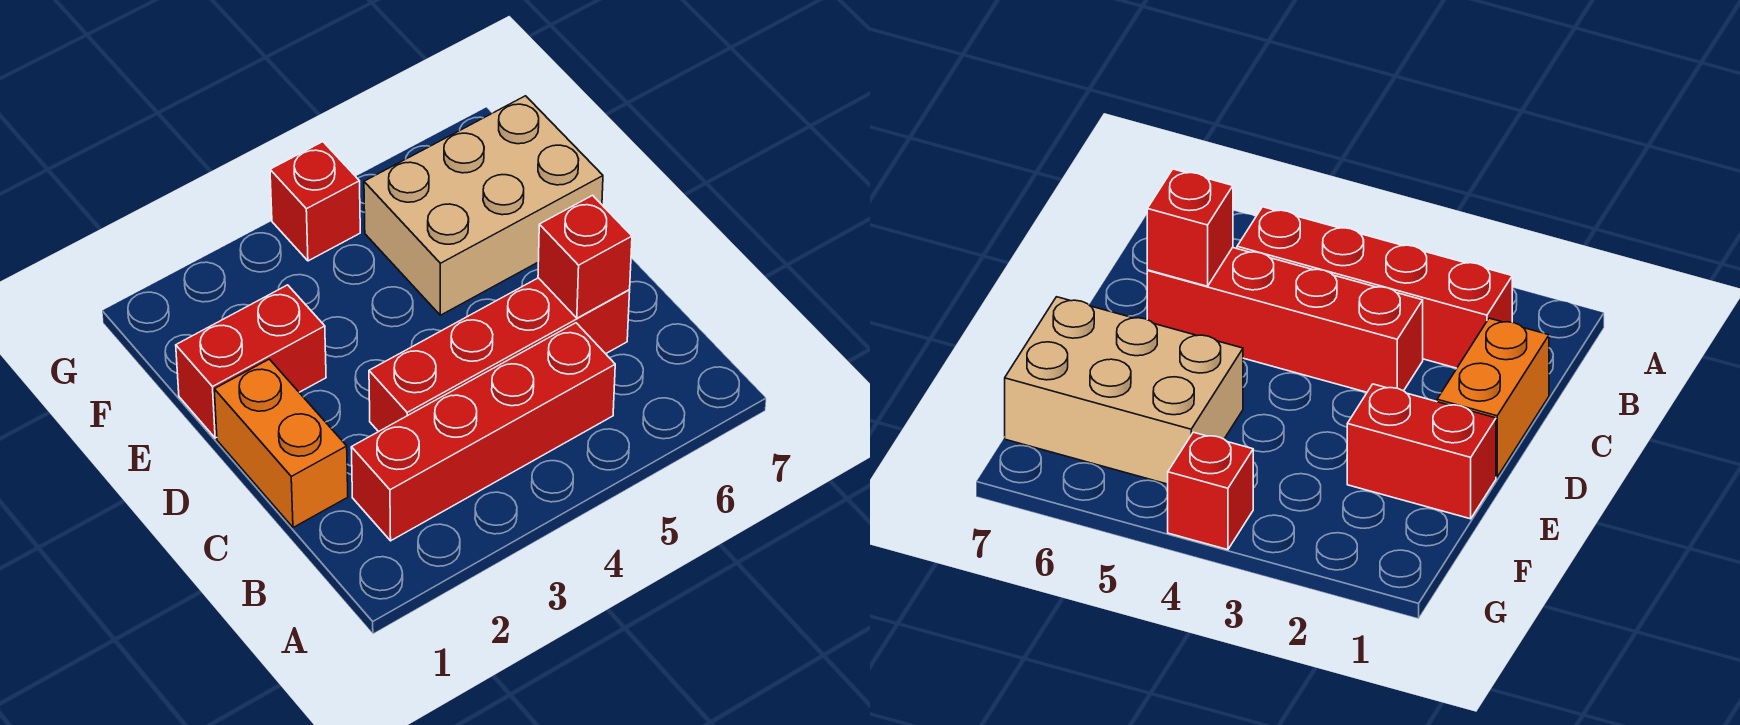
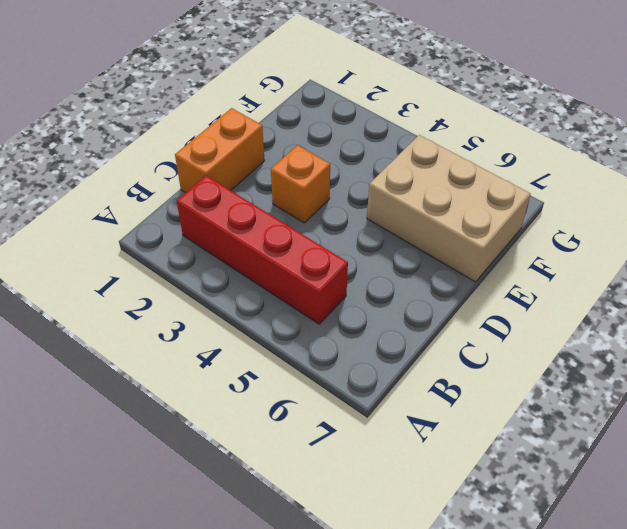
orange 1x1 brick [271,145,330,223] -> none
none -> red 1x4 brick [369,278,630,432]
none -> red 1x2 brick [176,285,326,438]

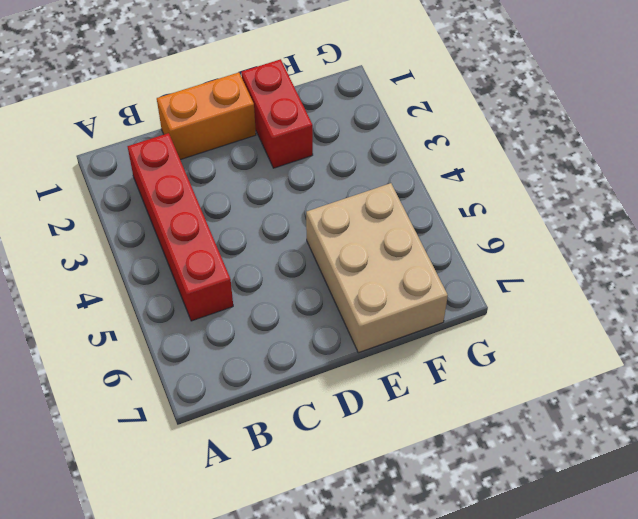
none -> red 1x4 brick [369,278,630,432]
none -> red 1x1 brick [270,142,360,261]

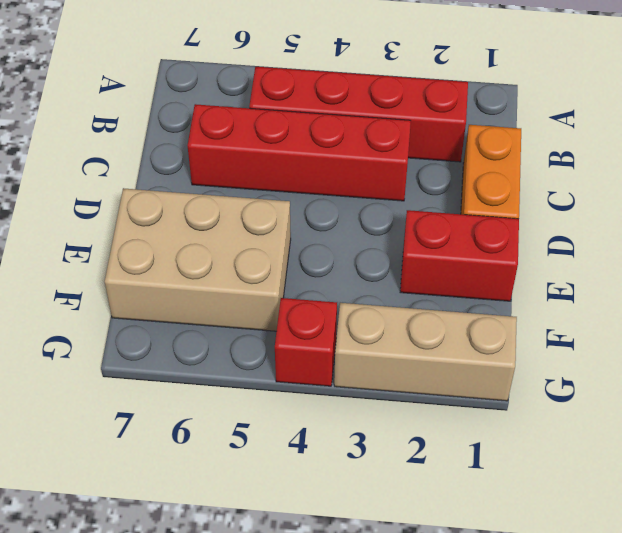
tan 1x3 brick [334,303,517,401] -> none
none -> red 1x1 brick [538,195,632,318]

